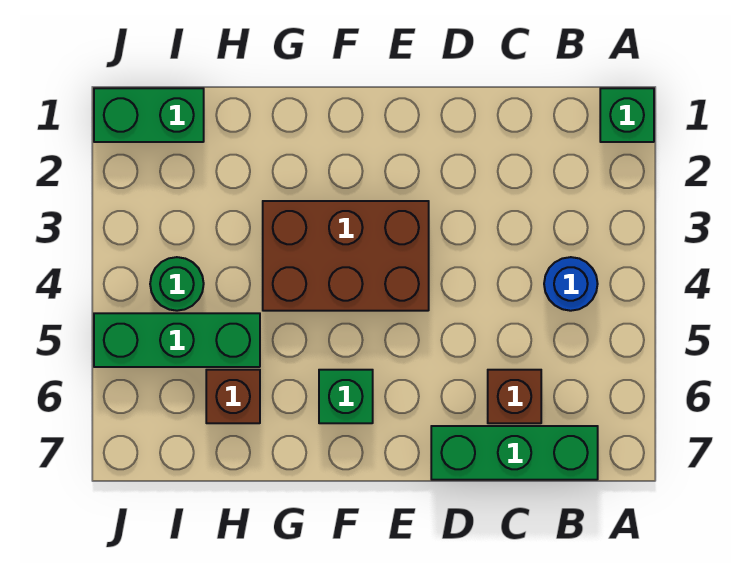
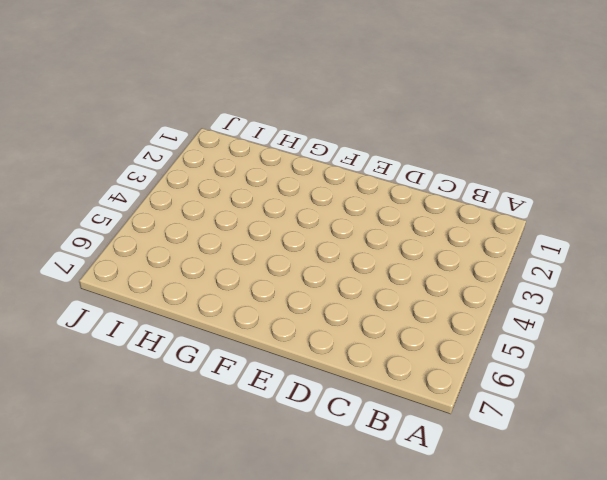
none -> green 1x1 brick [600,88,654,142]
none -> blue 1x1 round brick [544,257,598,311]

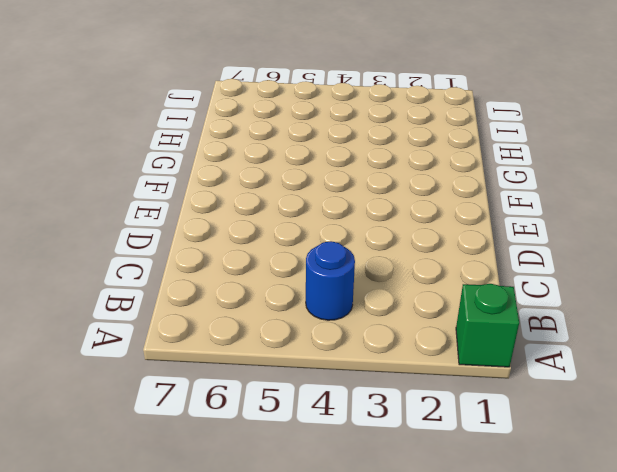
none -> green 1x3 brick [431,426,598,480]
none -> brown 1x1 brick [488,370,541,423]

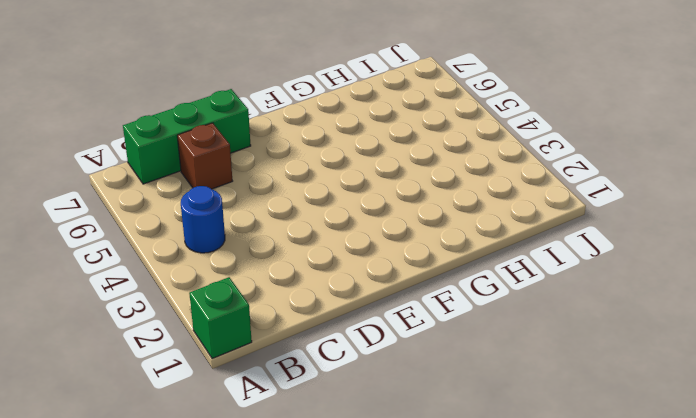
none -> brown 2x3 brick [263,201,429,311]
none -> green 1x1 brick [319,370,373,423]

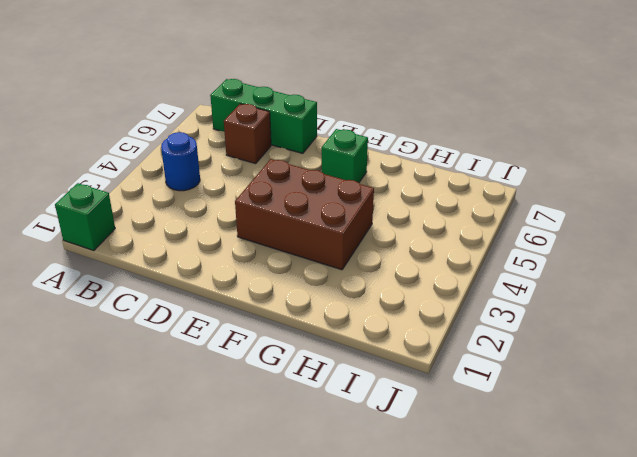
none -> green 1x3 brick [94,313,260,367]
none -> brown 1x1 brick [206,370,260,423]

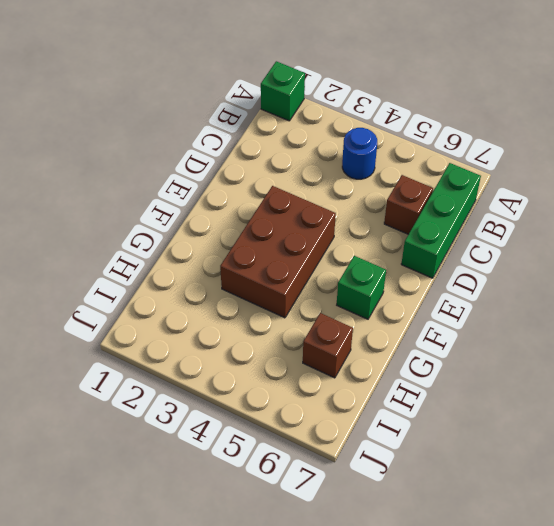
none -> green 1x3 brick [94,313,260,367]
none -> green 1x2 brick [94,88,204,142]

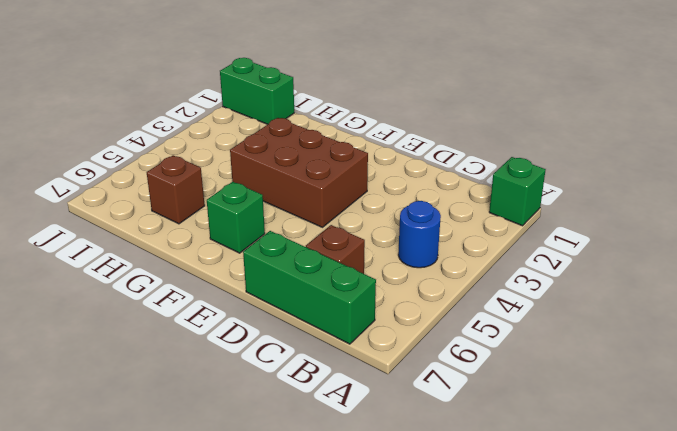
none -> green 1x3 brick [94,313,260,367]
none -> green 1x1 round brick [150,257,204,311]

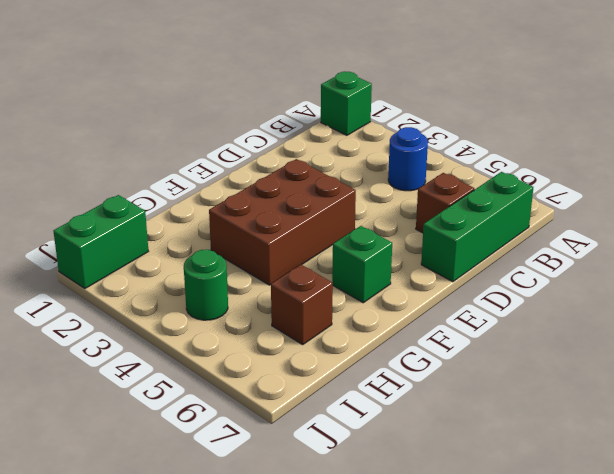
none -> green 1x3 brick [94,313,260,367]

